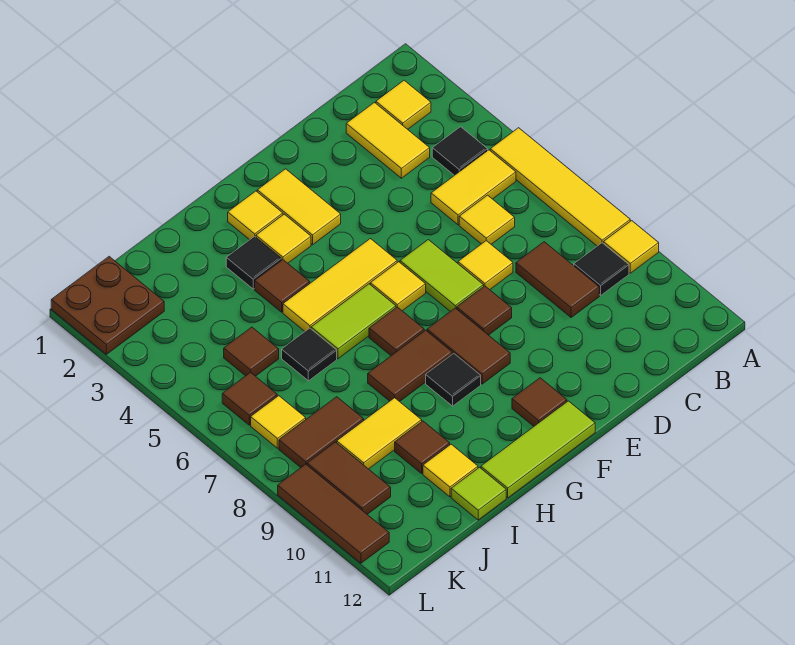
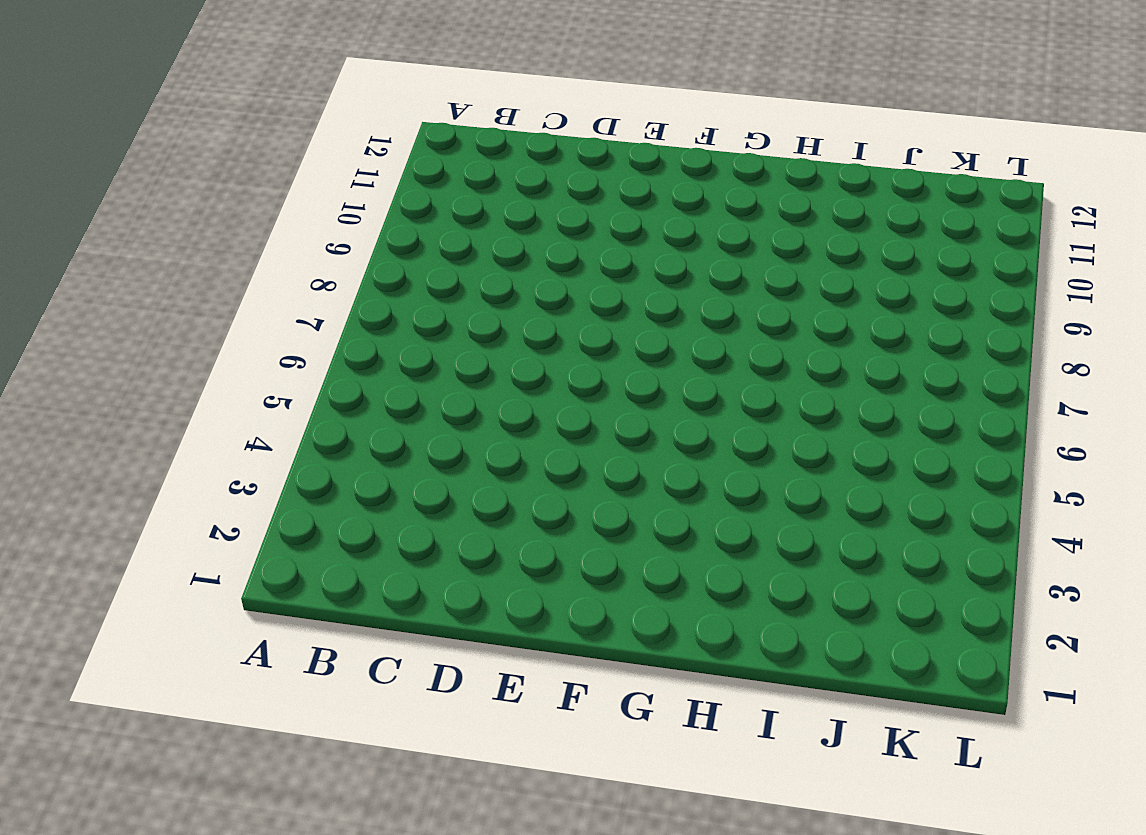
none -> yellow 1x4 tile [490,128,630,246]
none -> yellow 1x1 tile [603,221,659,273]
none -> yellow 1x1 tile [376,80,431,129]
none -> black 1x1 tile [432,127,488,175]

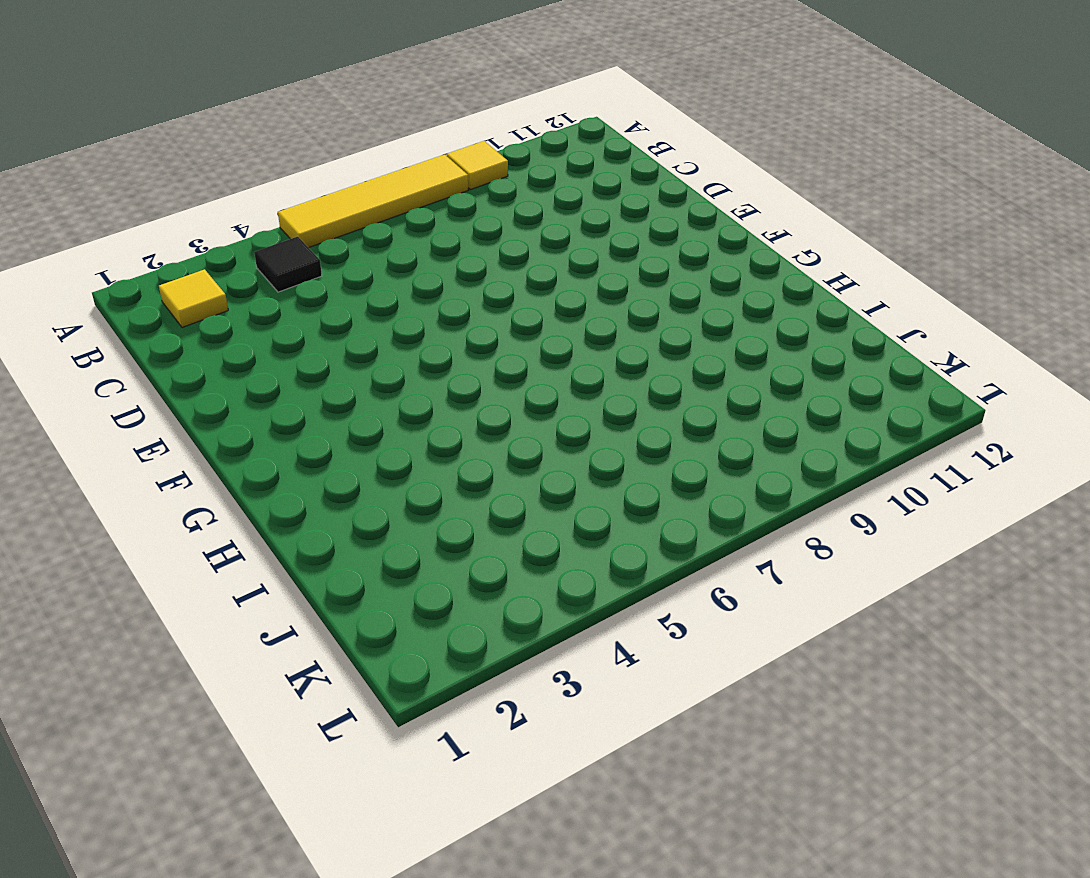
none -> yellow 1x2 tile [431,150,516,225]
none -> black 1x1 tile [574,243,629,295]
none -> yellow 1x2 tile [346,102,430,178]
none -> yellow 1x1 tile [459,195,515,244]

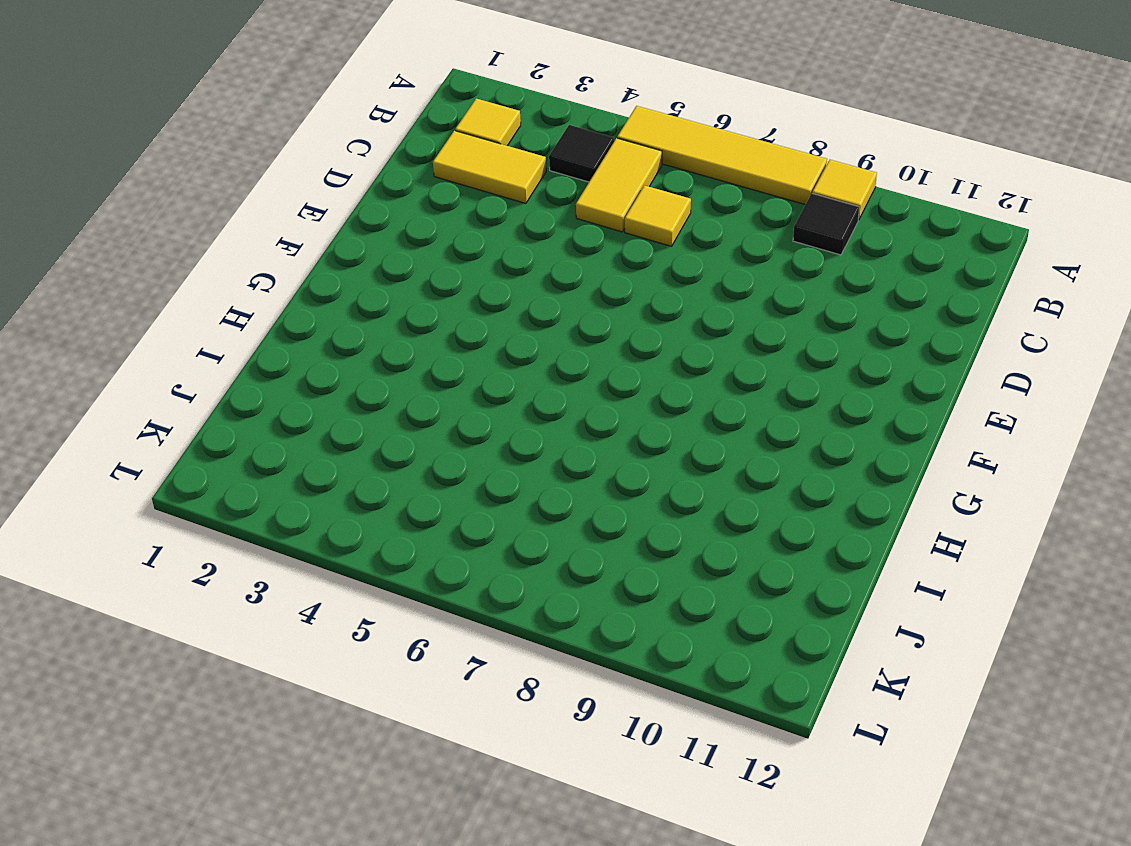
none -> brown 1x2 tile [516,242,599,318]
none -> yellow 1x1 tile [458,241,513,290]
none -> lime 1x2 tile [400,240,484,312]
none -> brown 1x1 tile [457,286,512,335]

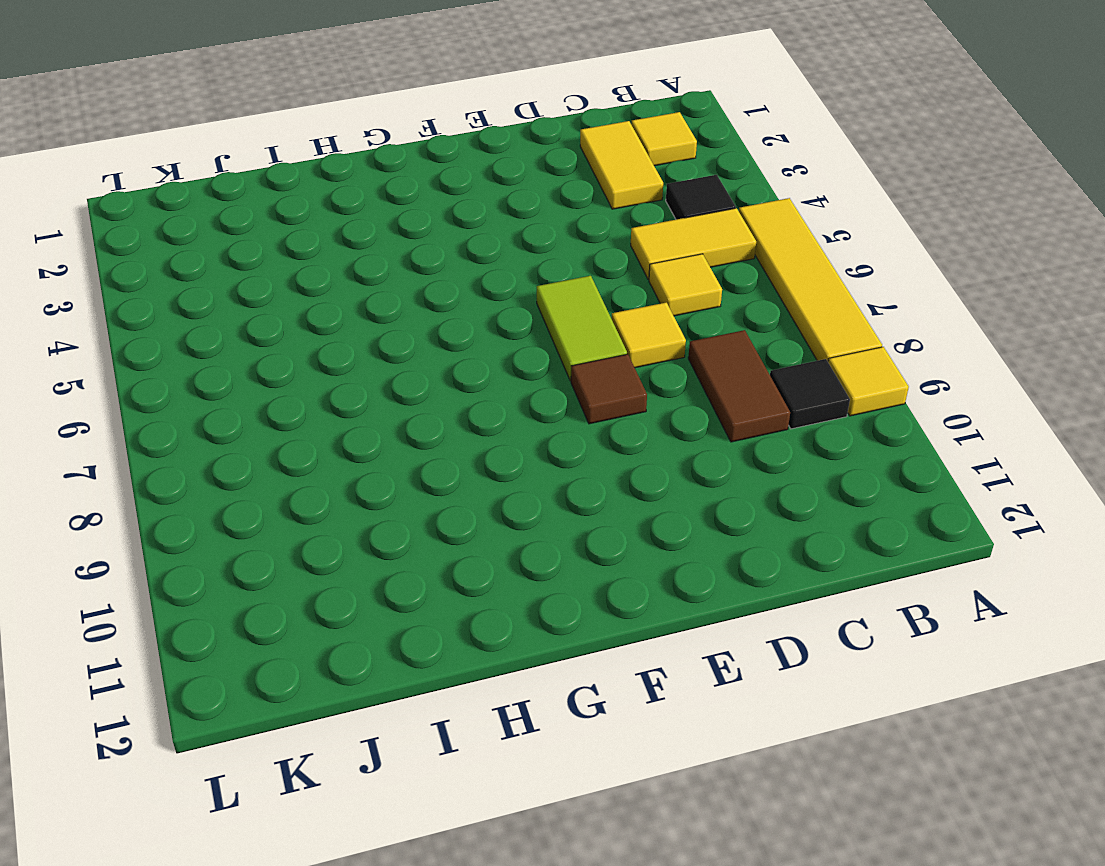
none -> yellow 1x2 tile [257,169,341,245]
none -> yellow 1x3 tile [283,239,397,331]
none -> yellow 1x1 tile [370,262,426,311]
none -> brown 1x2 tile [427,308,510,384]

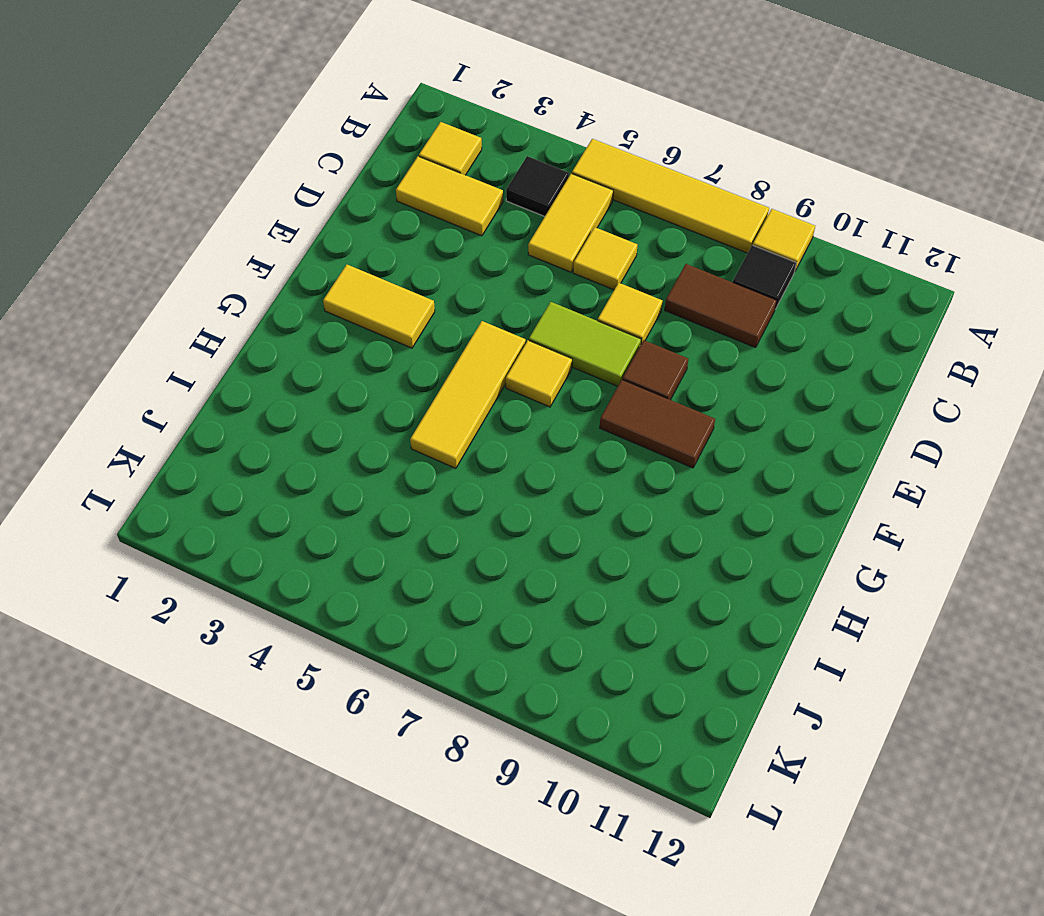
none -> brown 1x1 tile [512,378,567,426]
none -> lime 1x3 tile [481,401,595,498]
none -> yellow 1x1 tile [228,191,283,240]
none -> yellow 1x1 tile [256,214,311,263]

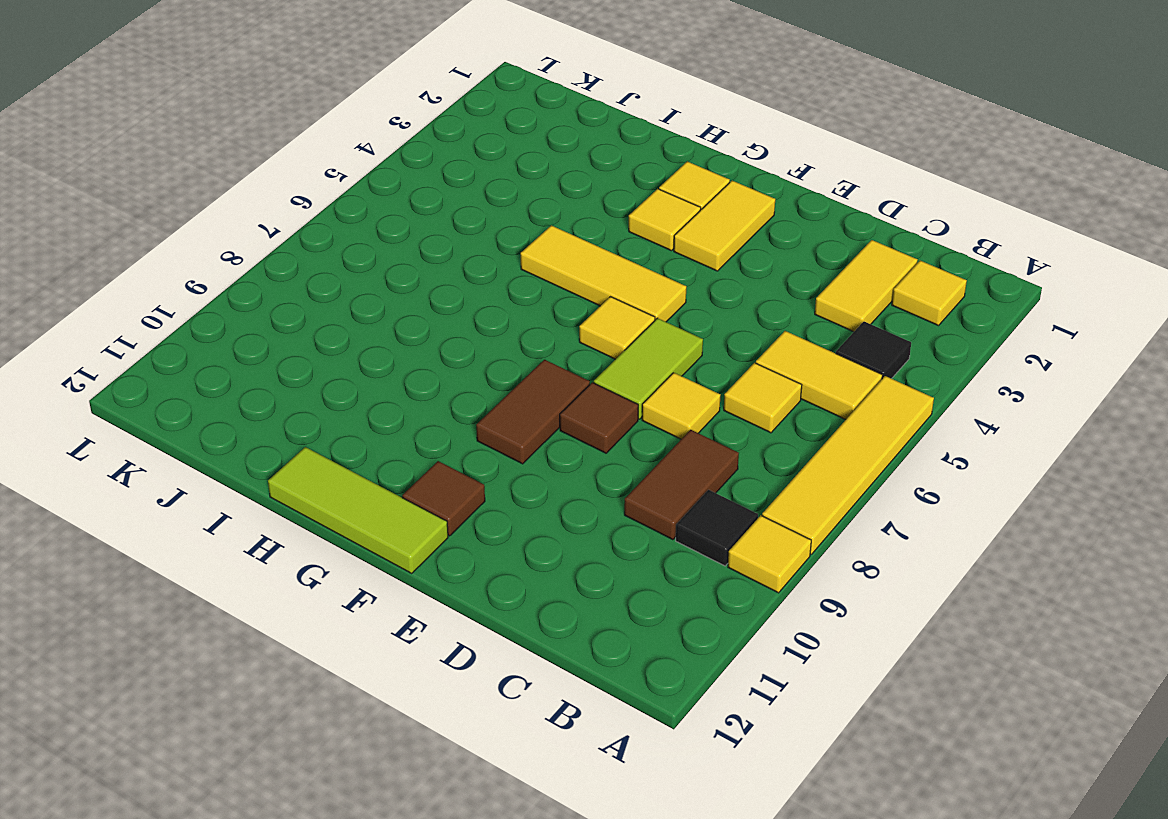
none -> lime 1x2 tile [311,284,396,359]
none -> brown 1x1 tile [369,307,424,356]
none -> brown 1x2 tile [368,330,453,402]
none -> black 1x1 tile [426,354,481,406]

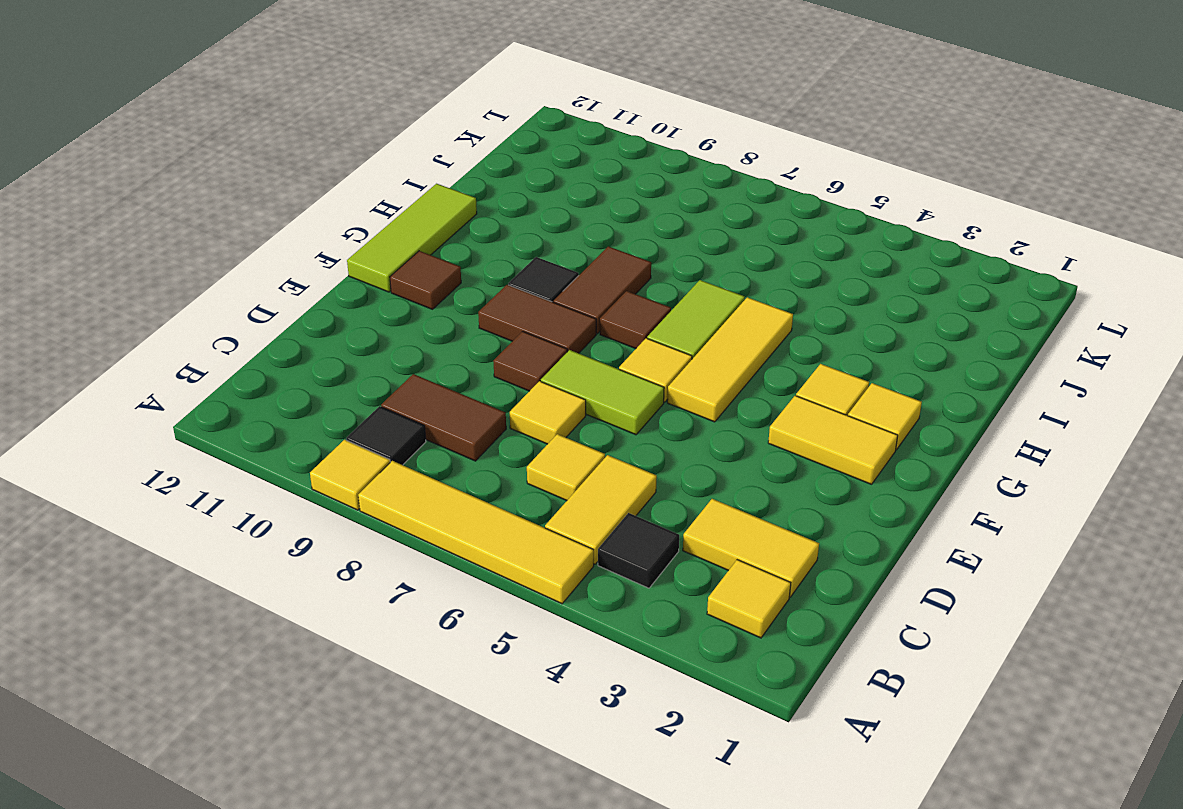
none -> black 1x1 tile [226,236,281,289]
none -> brown 1x1 tile [255,260,310,312]
none -> black 1x1 tile [282,328,337,381]
none -> yellow 1x2 tile [337,398,422,469]

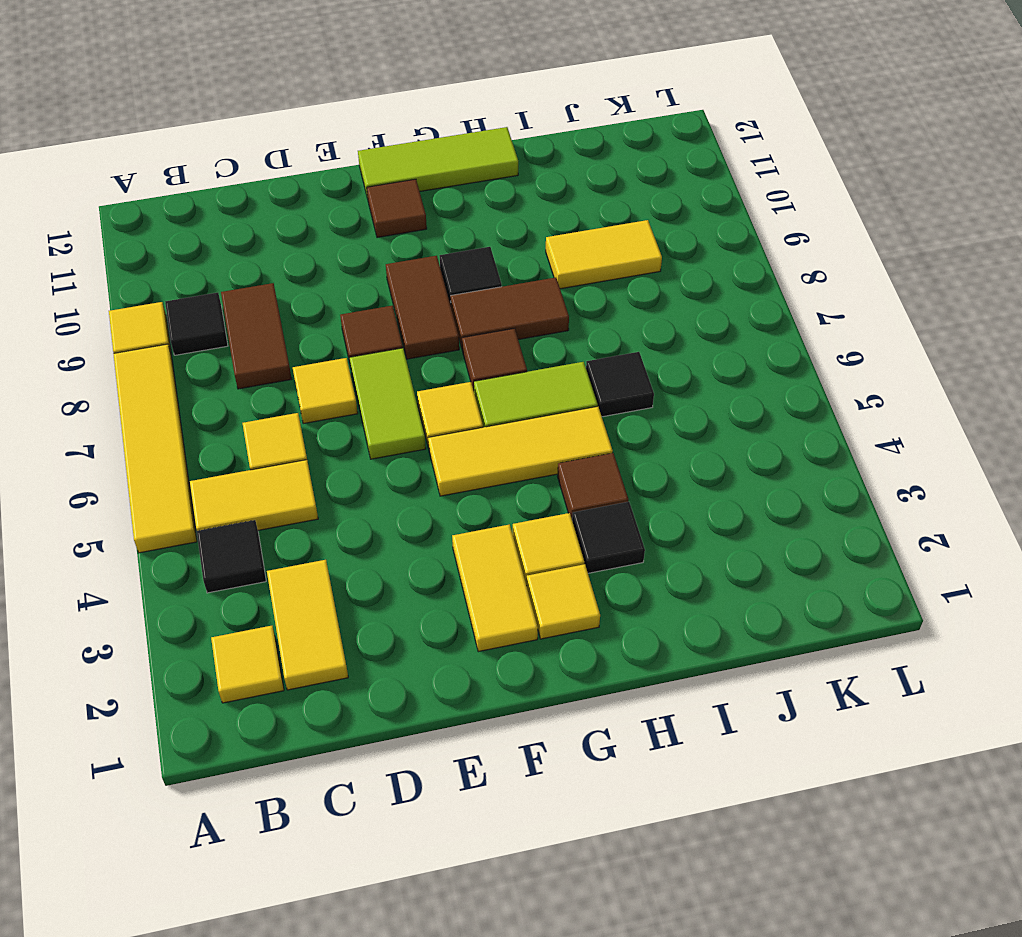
none -> brown 1x1 tile [395,421,450,474]
none -> yellow 1x1 tile [423,444,478,497]
none -> lime 1x1 tile [451,467,506,520]
none -> brown 1x1 tile [224,327,279,376]

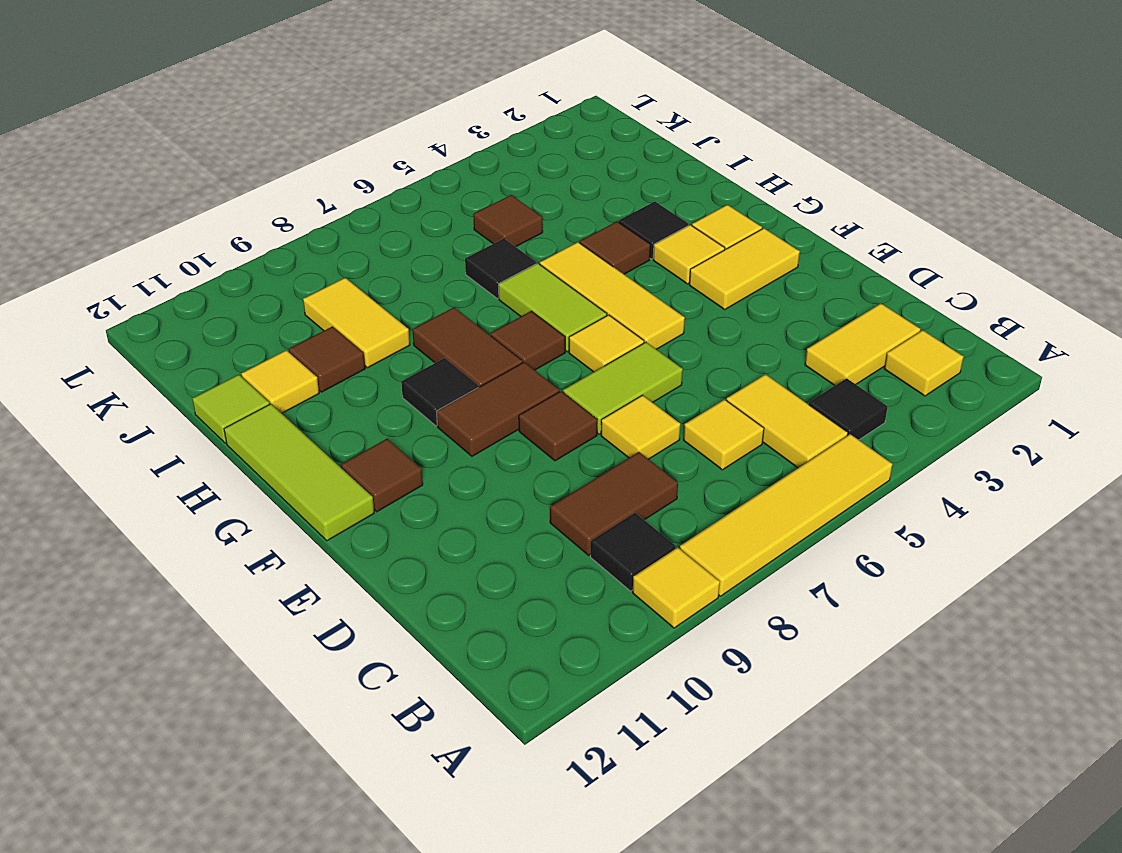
none -> brown 1x2 tile [279,397,364,467]
none -> brown 2x2 plate [51,257,164,354]
none -> brown 1x1 tile [222,372,277,425]
none -> yellow 1x1 tile [251,396,306,448]

